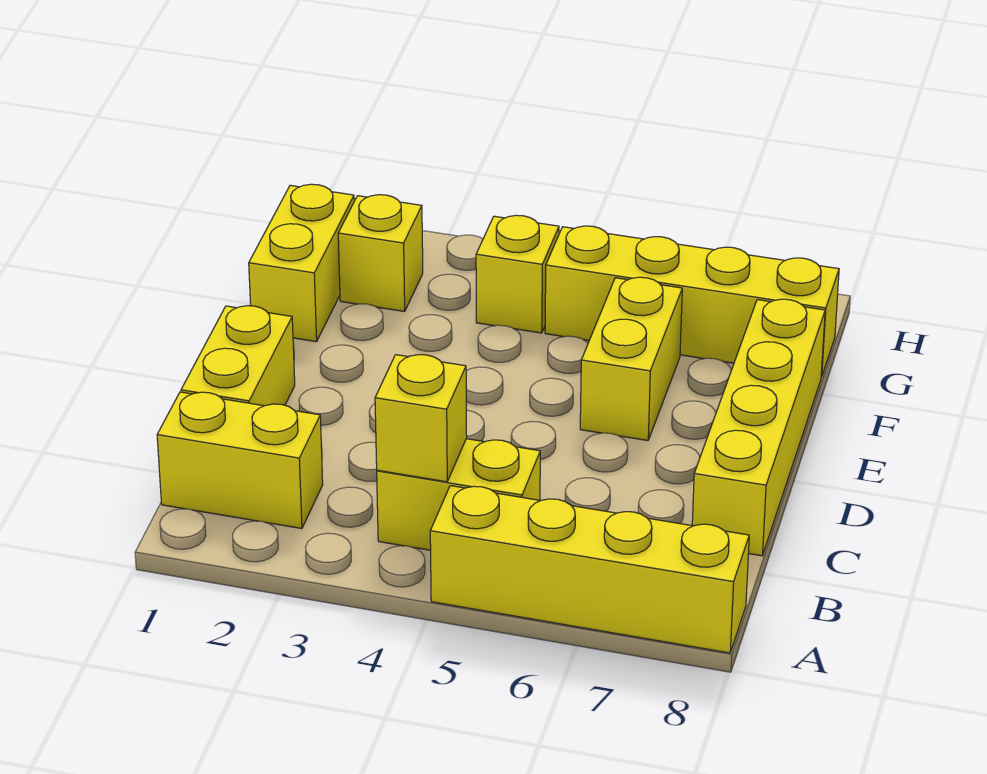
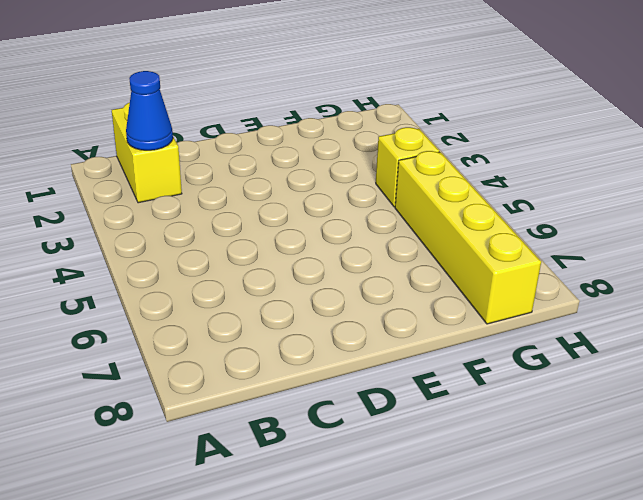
blue 1x1 cone [126,71,173,150] -> none
none -> yellow 1x4 brick [430,486,749,653]
none -> yellow 1x2 brick [377,439,540,550]

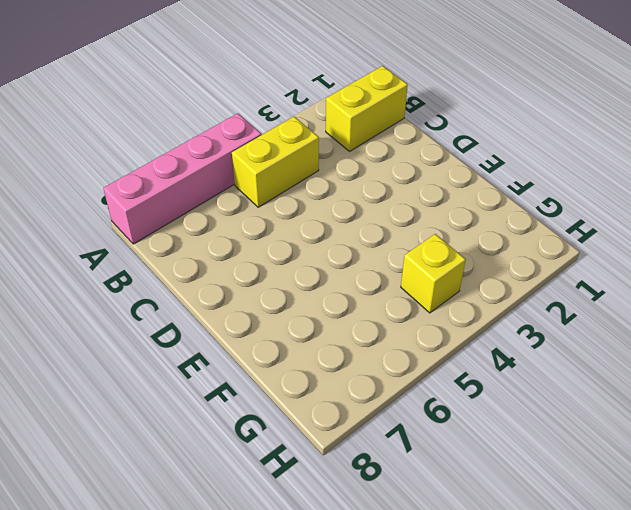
pink 1x4 brick [103,113,262,244] -> yellow 1x4 brick [430,486,749,653]
none -> yellow 1x2 brick [181,306,295,406]
none -> yellow 1x4 brick [692,299,825,556]

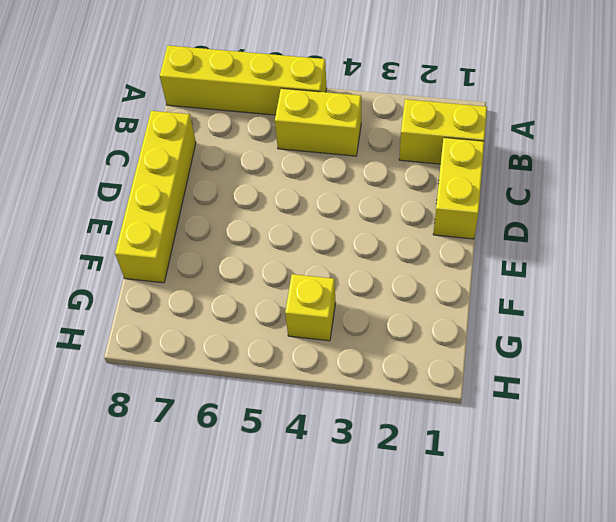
none -> yellow 1x2 brick [580,277,682,441]
none -> yellow 1x2 brick [249,184,354,342]

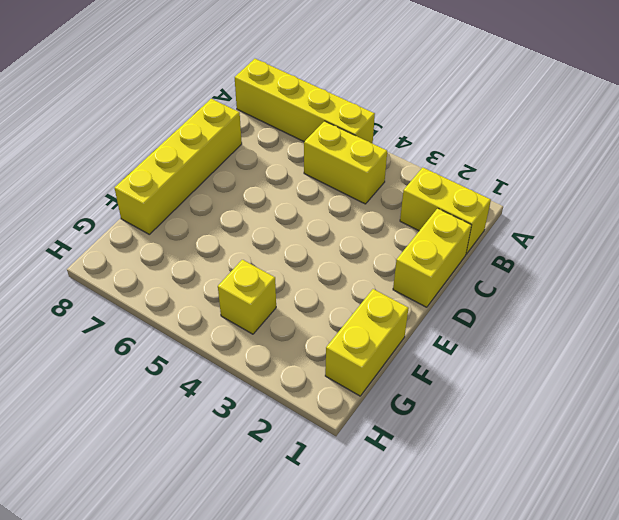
none -> yellow 1x2 brick [580,277,682,441]
none -> yellow 1x1 brick [338,195,423,312]

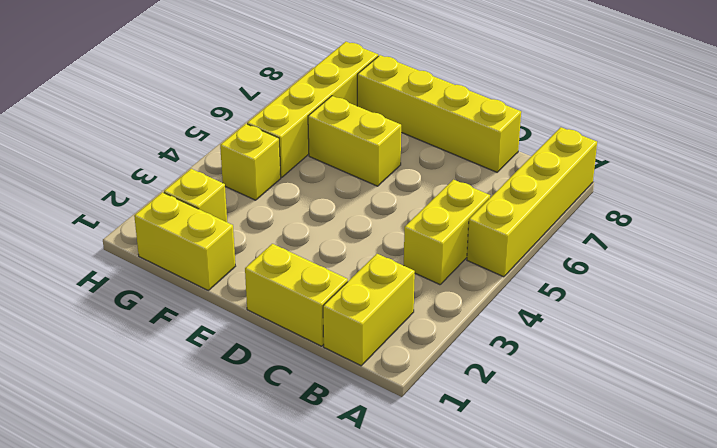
none -> yellow 1x1 brick [375,355,467,482]

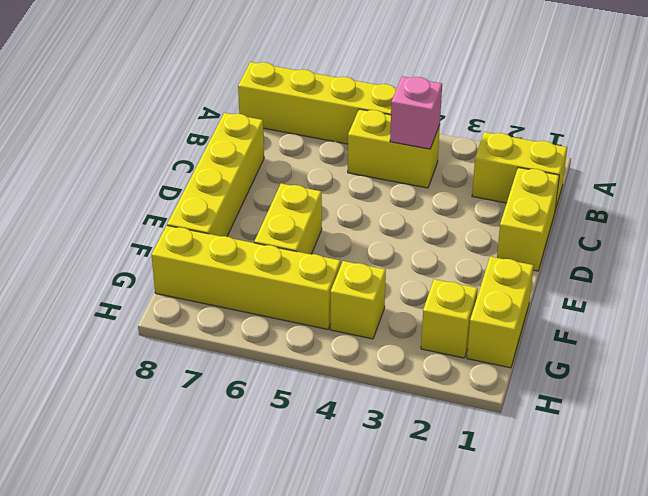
pink 1x1 brick [390,76,442,149] -> yellow 1x1 brick [375,355,467,482]

